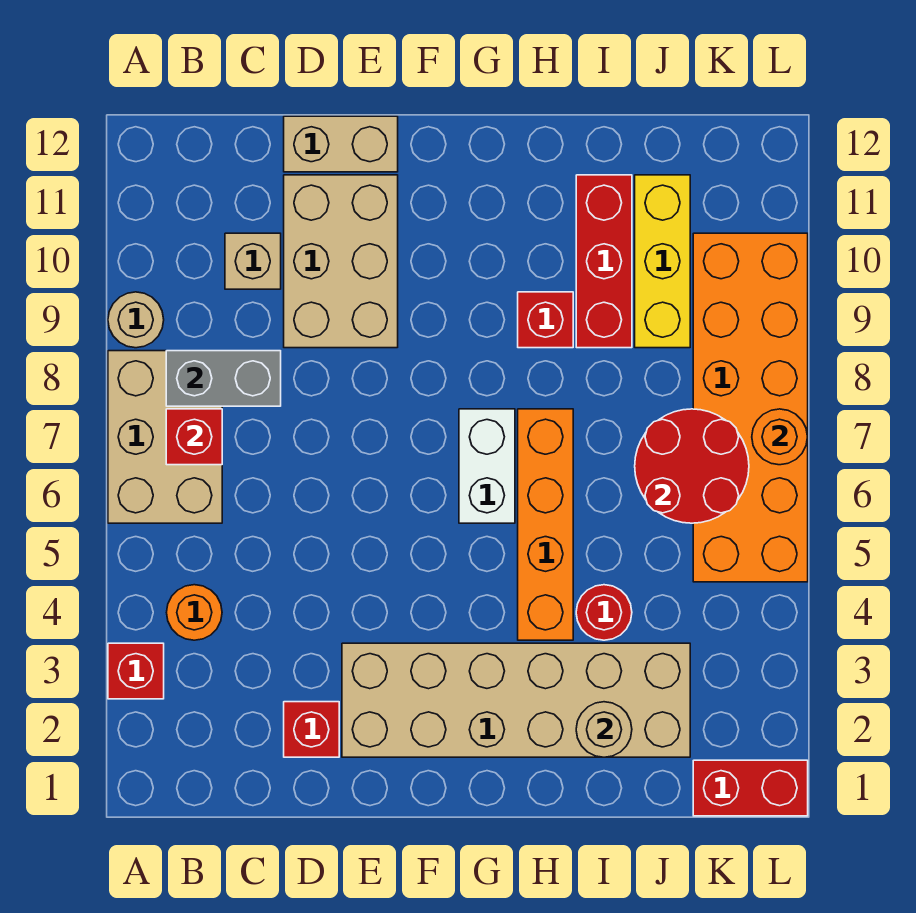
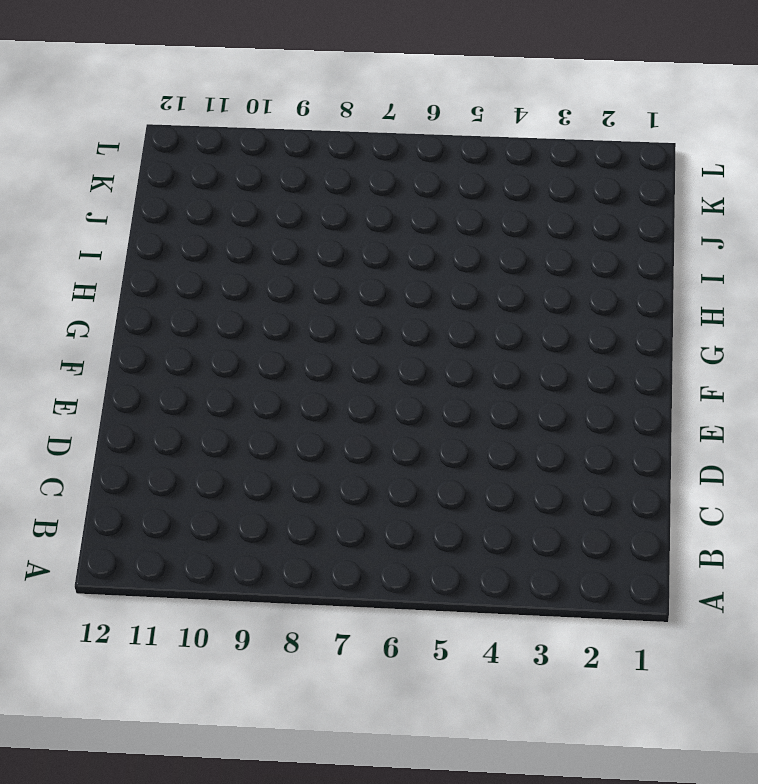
none -> red 1x1 brick [108,643,164,699]
none -> tan 2x3 brick [108,351,222,523]
none -> tan 1x1 round brick [108,292,164,348]

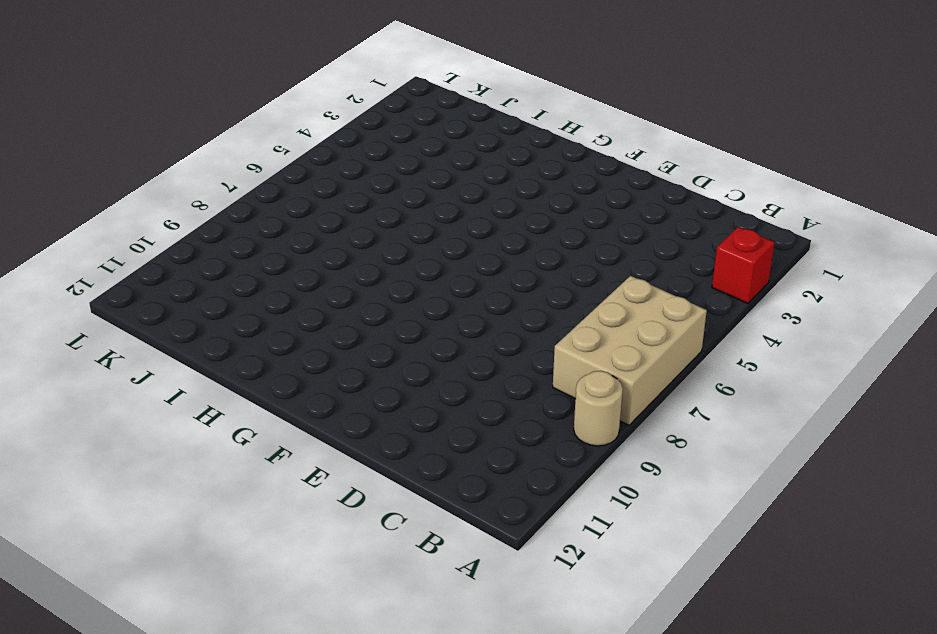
none -> orange 1x1 round brick [167,585,222,640]
none -> tan 1x1 brick [225,233,281,289]
none -> red 1x1 brick [284,702,339,757]

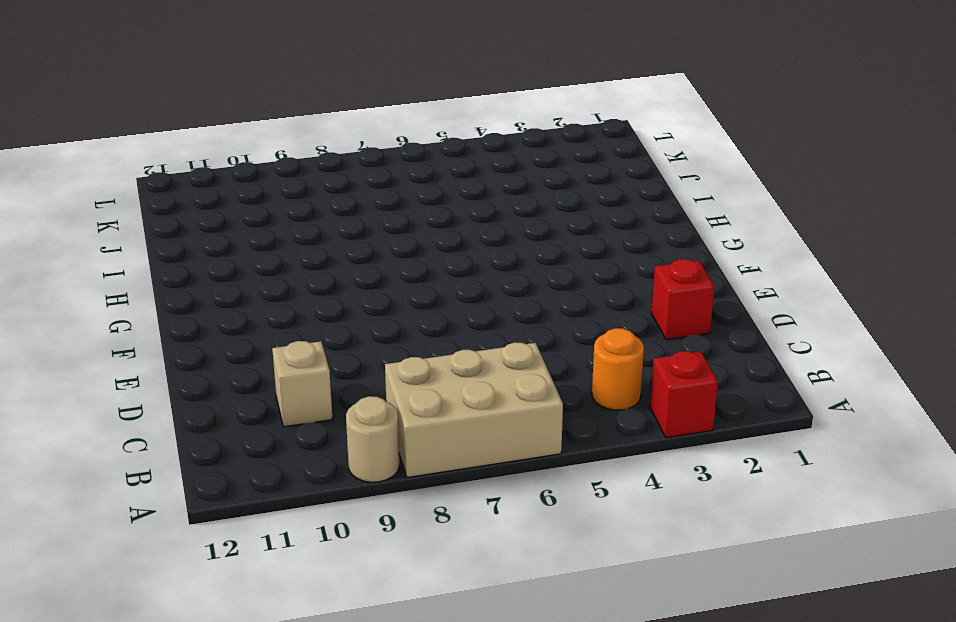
none -> tan 2x3 brick [284,175,398,348]
none -> tan 1x2 brick [284,116,398,172]
none -> tan 2x6 brick [342,643,690,757]

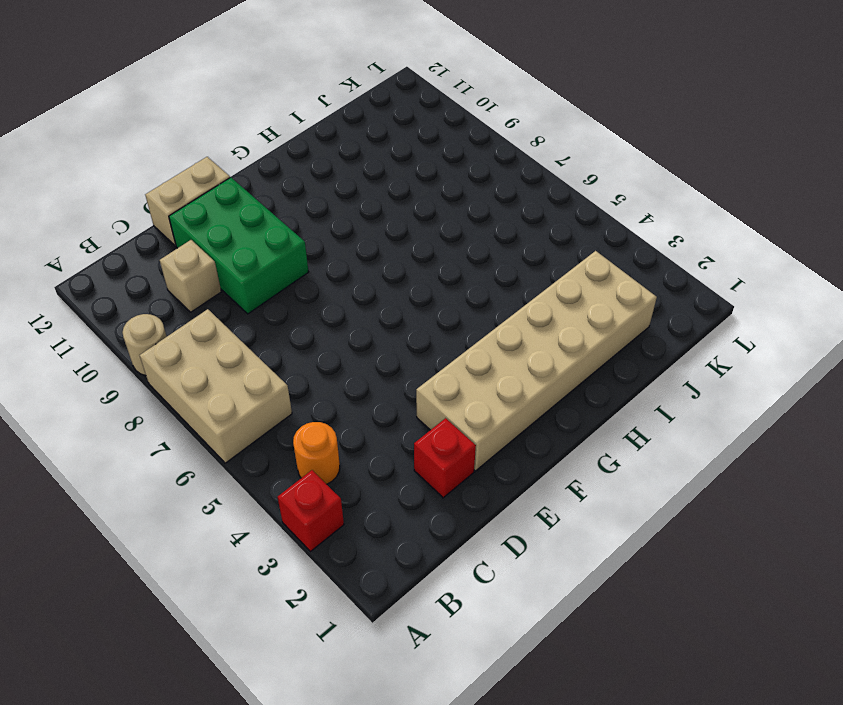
green 2x3 brick [169,177,308,314] -> tan 2x3 brick [284,175,398,348]
none -> white 1x2 brick [459,409,515,523]
none -> orange 1x4 brick [518,409,573,640]
none -> red 1x1 brick [518,292,573,348]

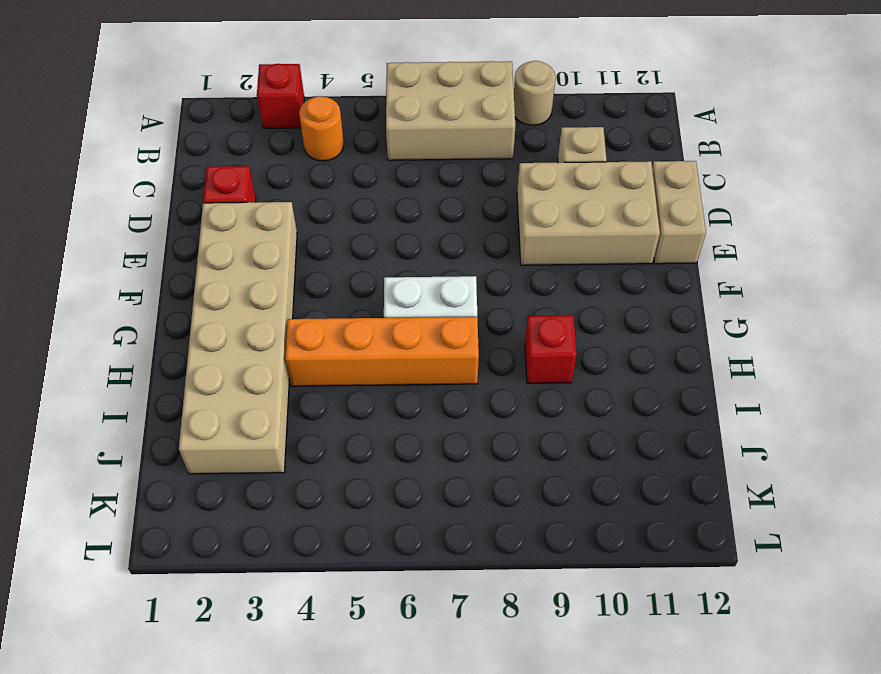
none -> red 1x1 round brick [576,585,632,640]
none -> red 1x3 brick [576,175,632,348]
none -> yellow 1x3 brick [635,175,690,348]

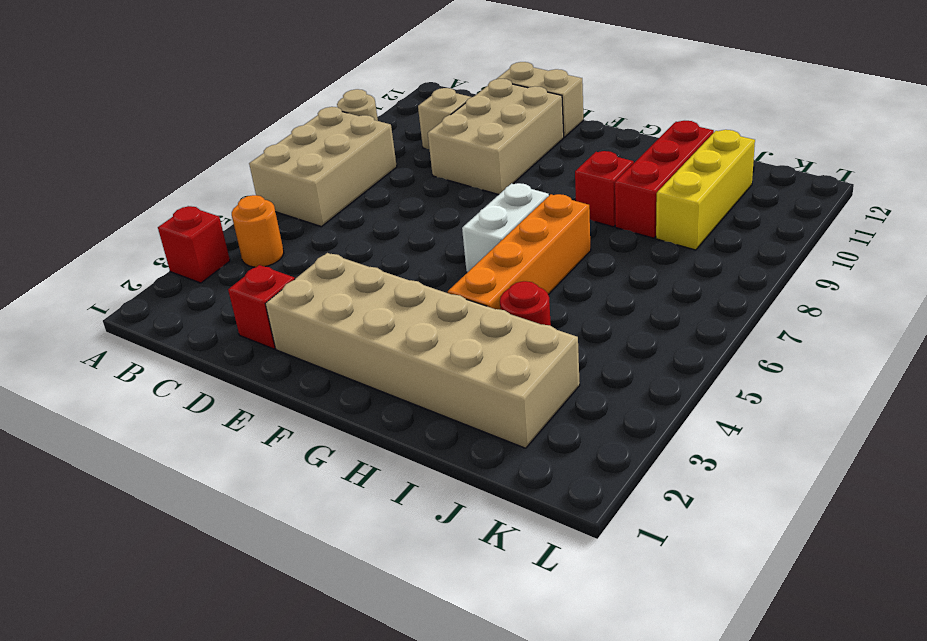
none -> red 1x2 brick [693,760,808,816]
none -> orange 2x6 brick [693,233,808,582]
none -> red 1x1 brick [166,409,222,465]

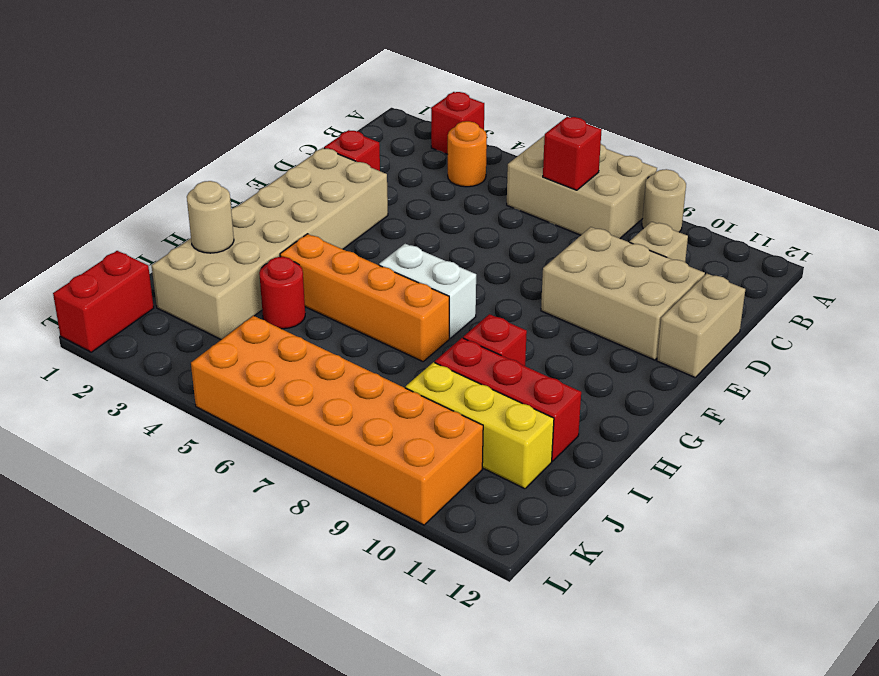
none -> grey 1x2 brick [166,351,281,406]
none -> red 2x2 round brick [635,409,749,523]
none -> orange 1x1 round brick [752,409,807,465]

